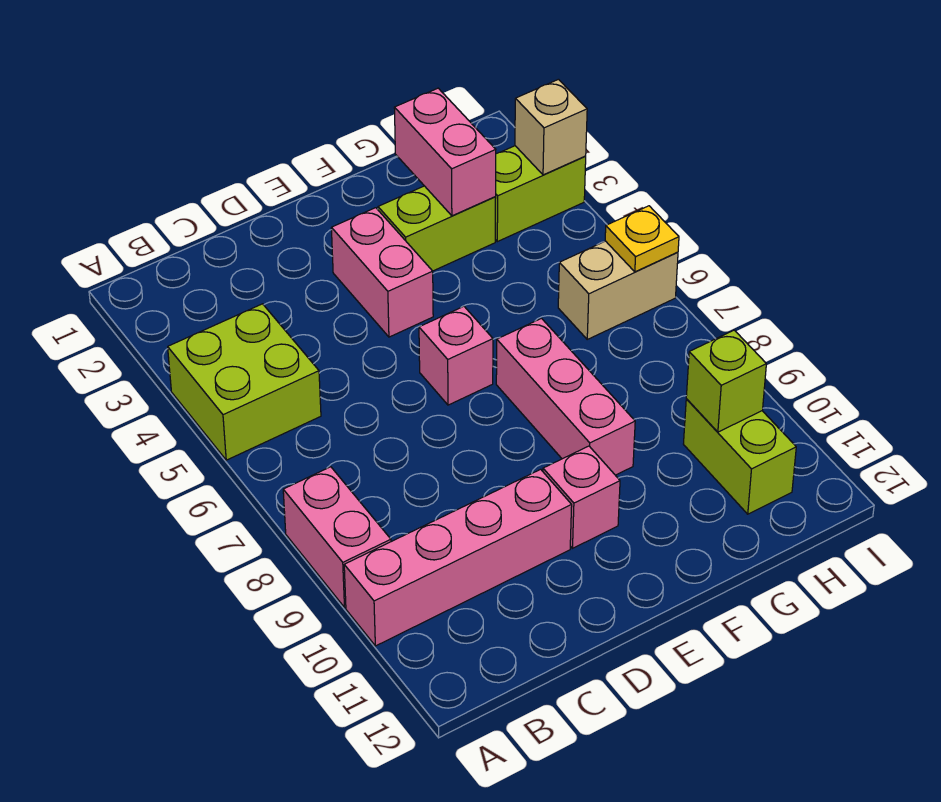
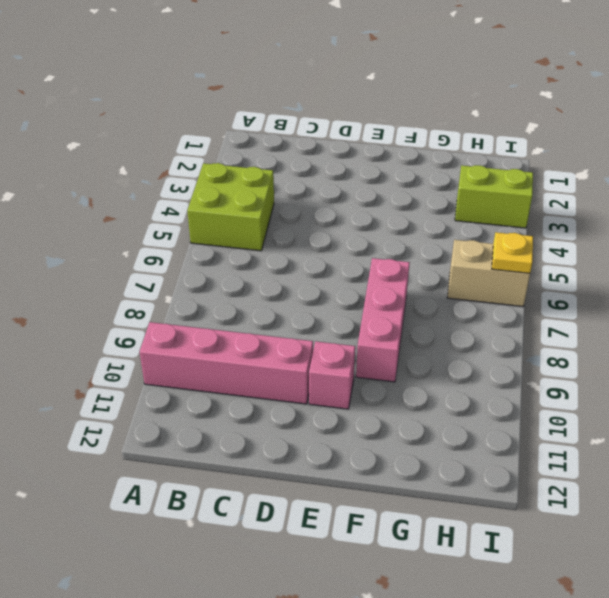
none -> pink 1x2 brick [283,467,391,607]
none -> pink 1x2 brick [331,208,433,337]
none -> pink 1x1 brick [419,306,493,405]

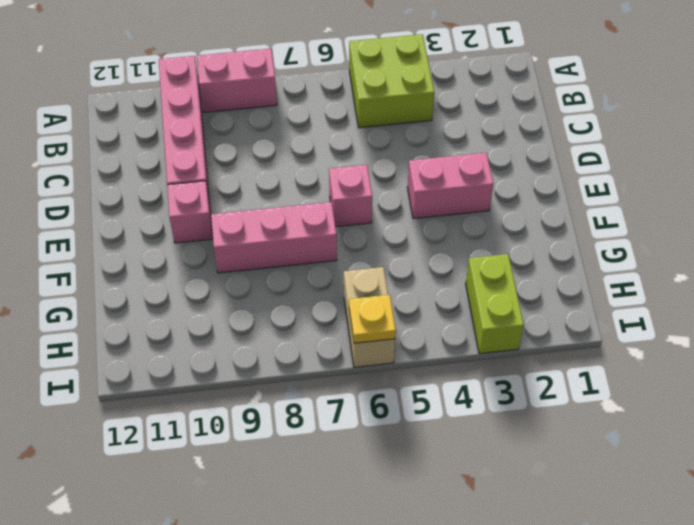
none -> lime 1x2 brick [378,186,496,271]
none -> lime 1x2 brick [684,399,796,514]
none -> pink 1x2 brick [394,88,496,216]

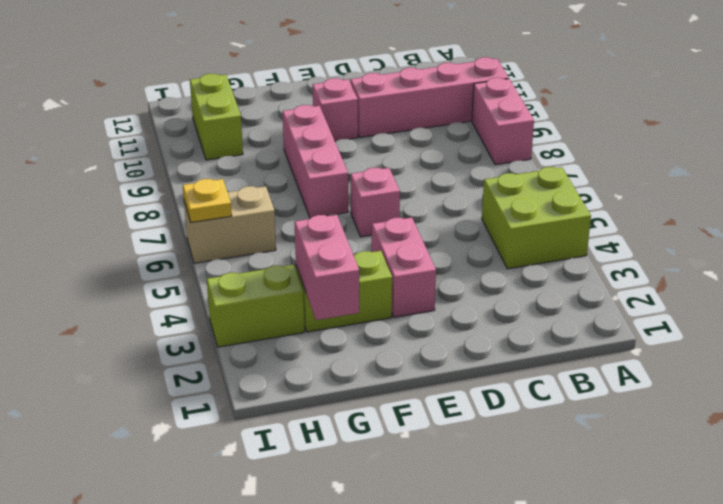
none -> lime 1x1 brick [686,330,766,432]
none -> tan 1x1 brick [515,79,587,175]

